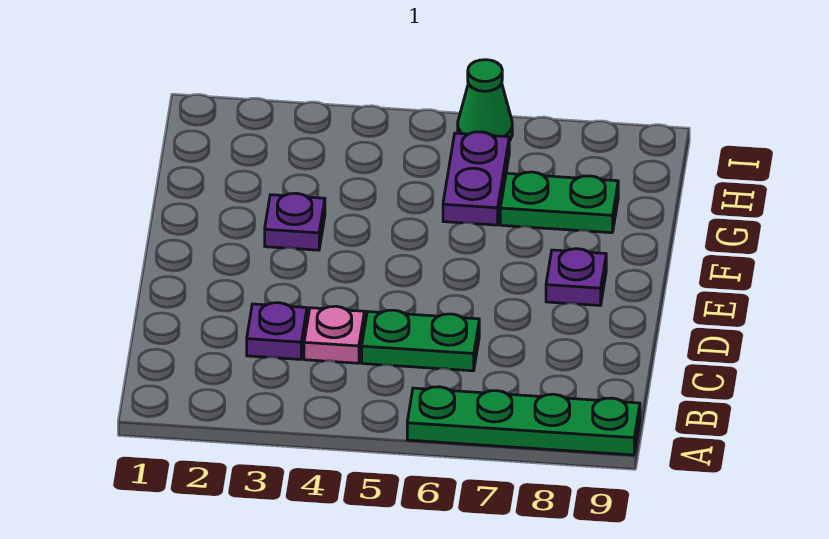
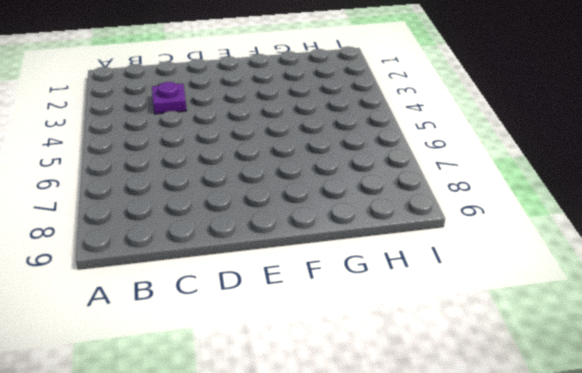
none -> green 1x4 plate [407,387,640,455]
none -> pink 1x1 plate [304,306,365,363]

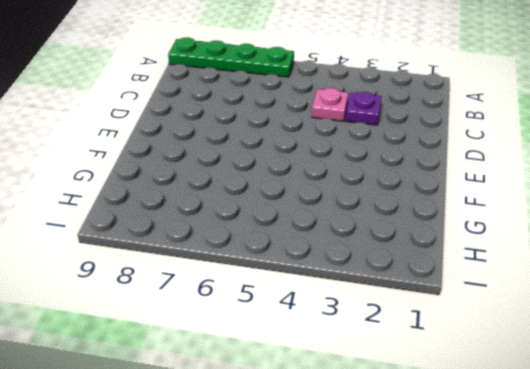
none -> green 1x2 plate [362,310,479,371]
none -> purple 1x1 plate [546,249,606,305]

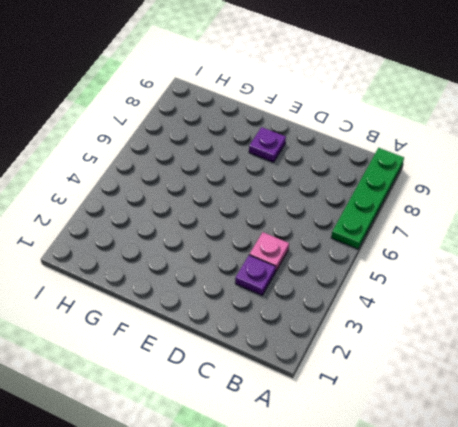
none -> green 1x2 plate [362,310,479,371]
none -> purple 1x1 plate [265,193,325,250]

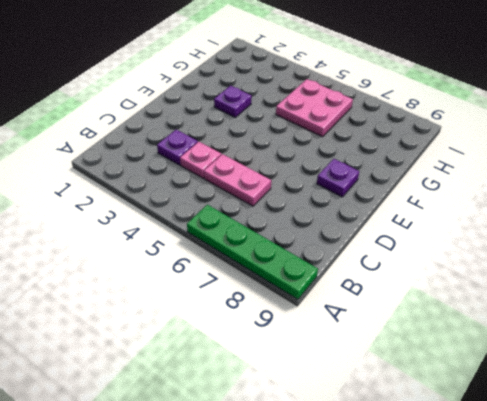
pink 1x2 plate [204,154,271,206] -> green 1x2 plate [362,310,479,371]
pink 2x2 plate [276,79,353,137] -> purple 1x2 plate [443,132,509,225]
none -> green 1x2 plate [500,172,618,233]
none -> green 1x1 cone [458,60,512,141]

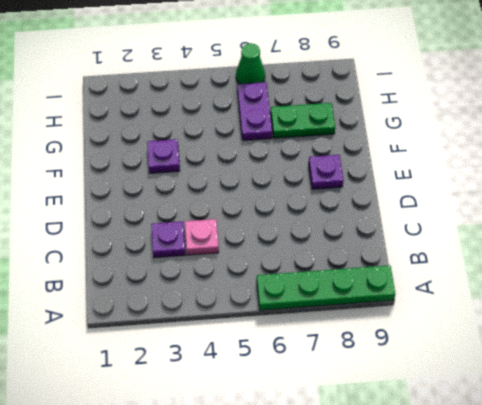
none -> green 1x2 plate [362,310,479,371]

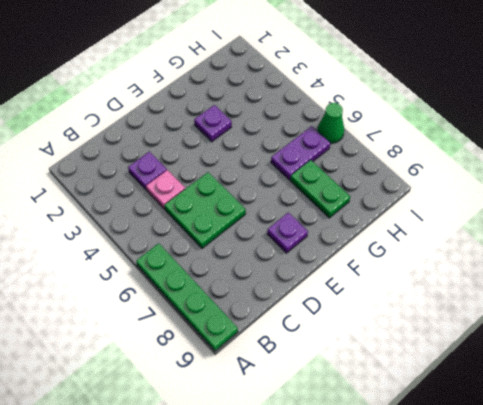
green 2x2 plate [164,172,246,248] -> green 1x2 plate [362,310,479,371]

